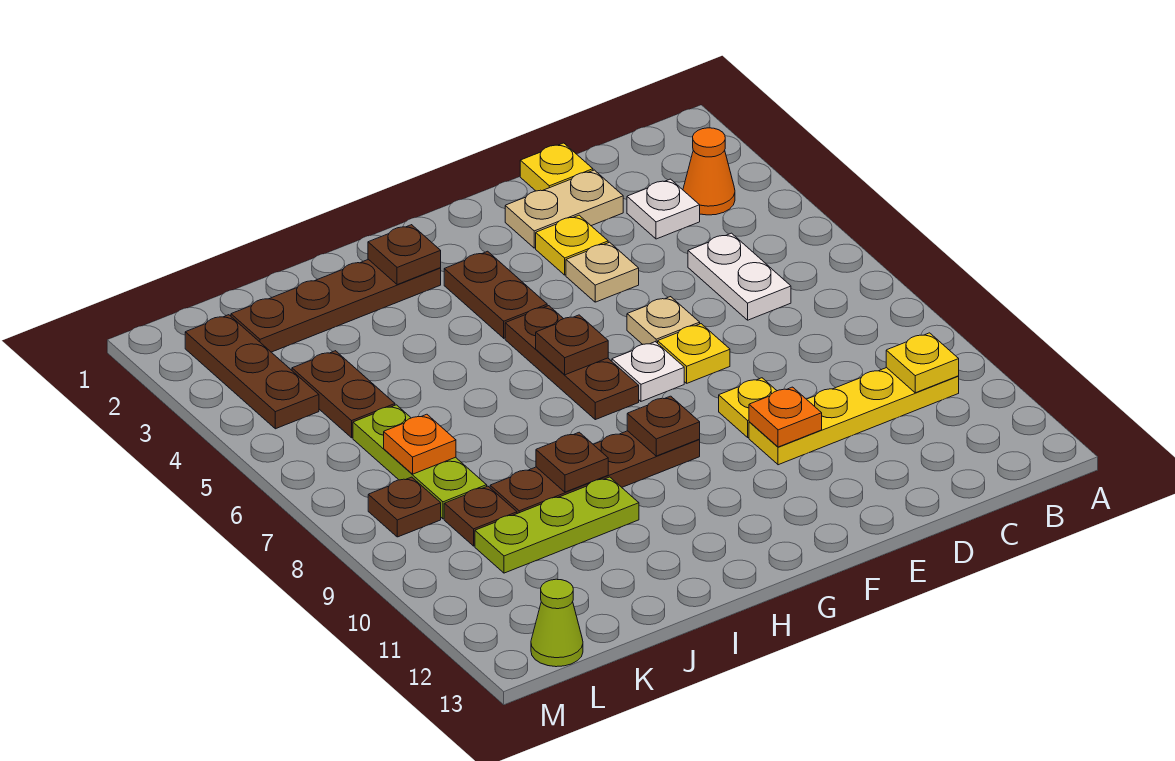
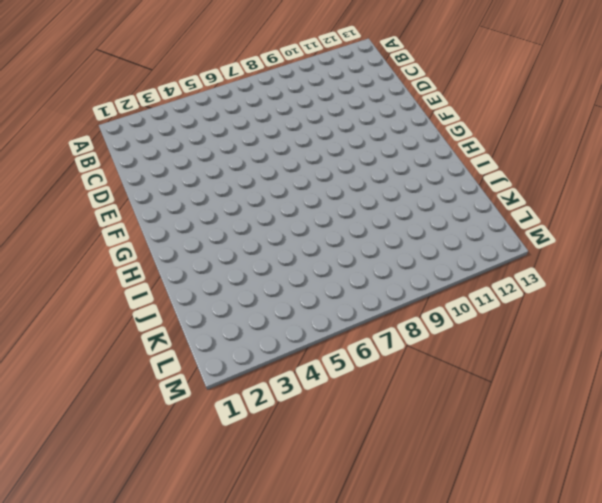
none -> orange 1x1 cone [683,128,735,215]
none -> yellow 1x4 plate [749,368,959,465]
none -> white 1x1 plate [627,179,700,239]
none -> white 1x2 plate [688,233,791,320]

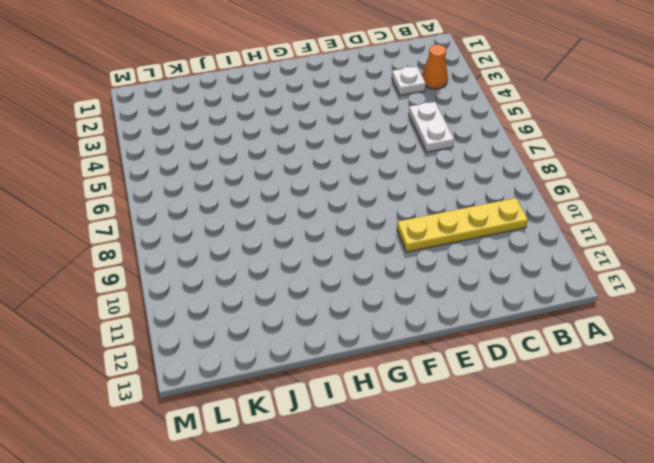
none -> yellow 1x1 plate [520,143,593,191]
none -> tan 1x2 plate [505,170,623,248]
none -> yellow 1x1 plate [536,215,608,275]
none -> tan 1x1 plate [566,242,639,302]

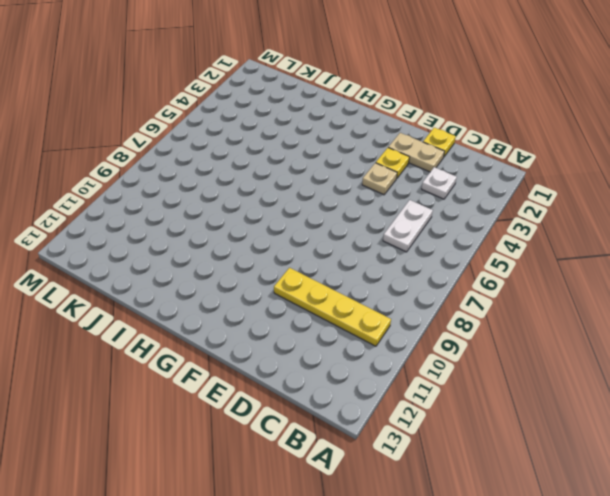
none -> orange 1x1 cone [683,128,735,215]
none -> tan 1x1 plate [627,297,700,344]
none -> yellow 1x1 plate [658,324,730,383]
none -> yellow 1x1 plate [719,378,777,437]

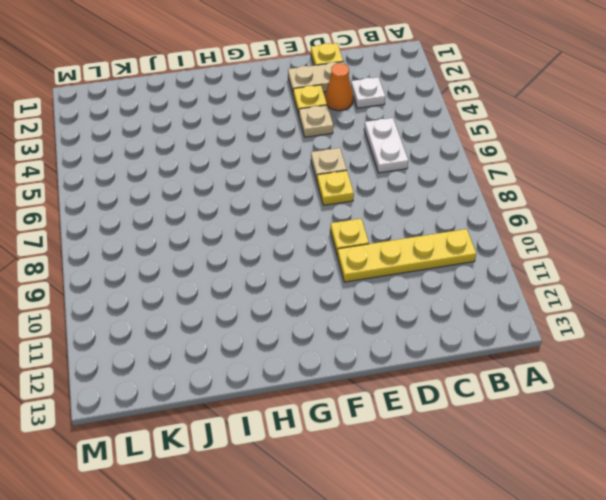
orange 1x1 cone [325,63,353,111] -> orange 1x1 cone moved to [683,128,735,215]
none -> white 1x1 plate [612,342,684,401]
none -> brown 1x2 plate [444,251,547,338]
none -> brown 1x3 plate [505,306,639,420]
none -> brown 1x4 plate [490,431,700,514]

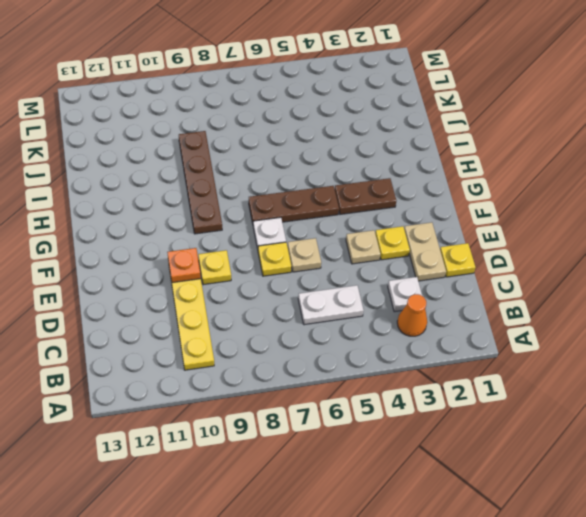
none -> brown 1x4 plate [231,259,441,352]
none -> lime 1x3 plate [475,477,639,573]
none -> brown 1x2 plate [292,351,395,438]
none -> lime 1x3 plate [353,405,487,519]

